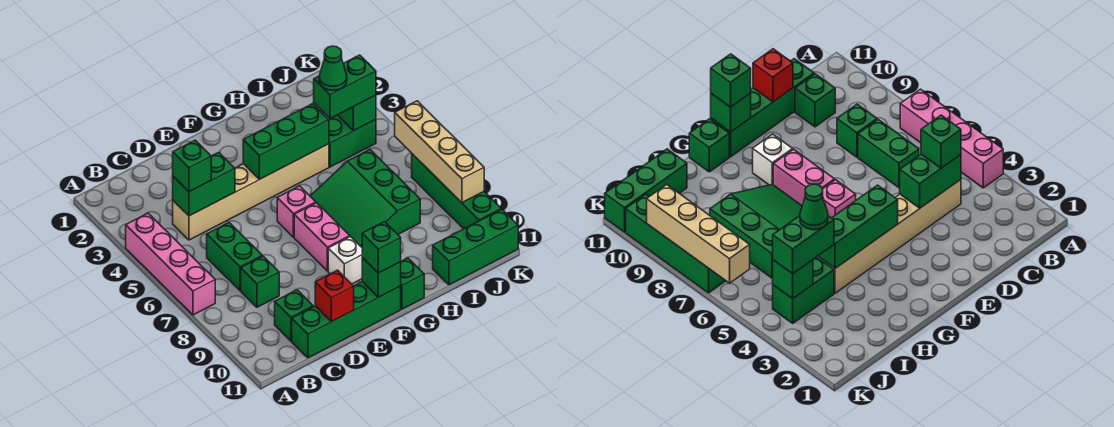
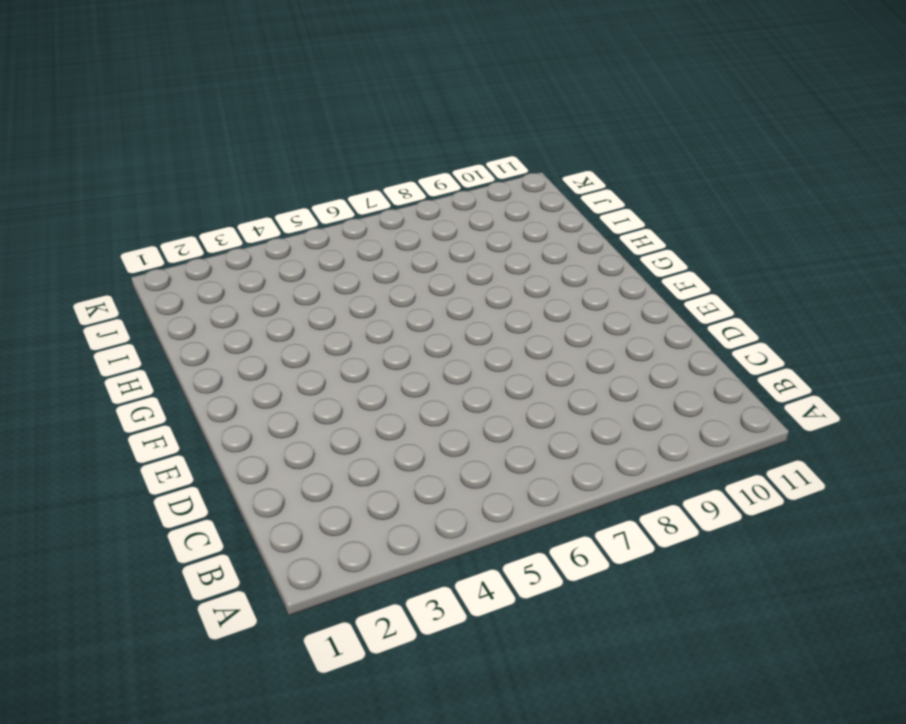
none -> pink 1x4 brick [126,213,215,315]
none -> tan 1x6 brick [173,144,329,240]
none -> green 1x2 brick [207,223,262,291]

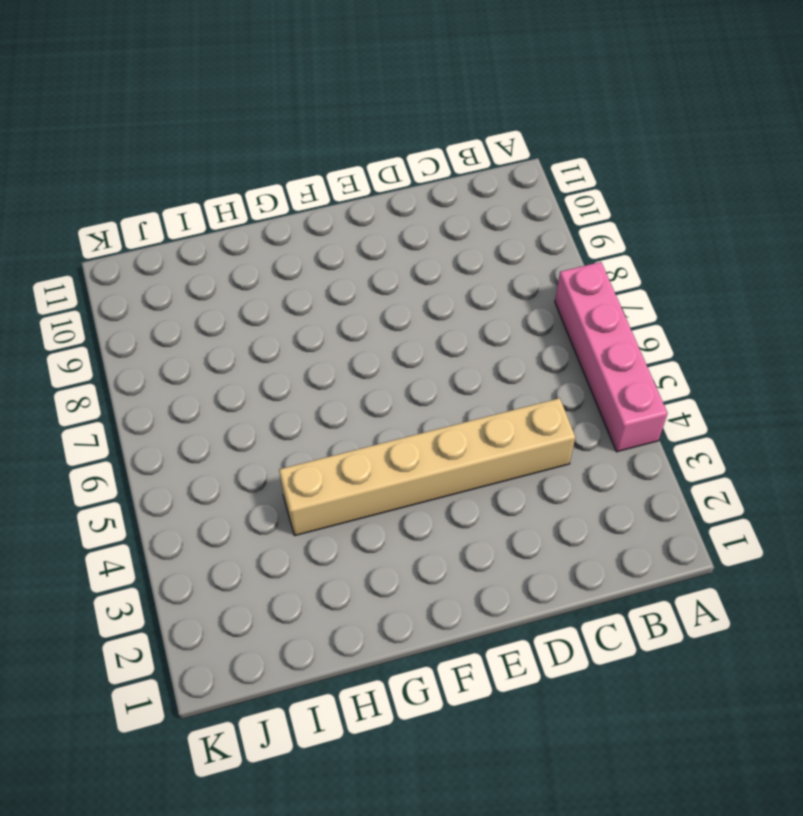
none -> green 1x2 brick [207,223,262,291]
none -> green 1x1 brick [241,256,279,307]
none -> green 1x1 brick [275,290,313,341]

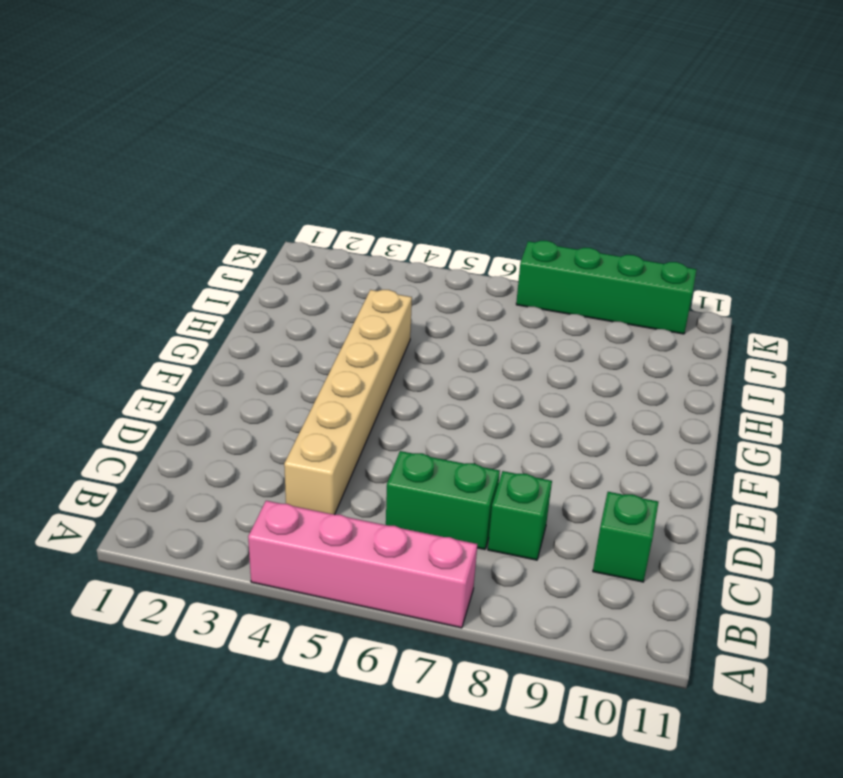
none -> green 1x4 brick [292,282,401,358]
none -> pink 1x1 brick [277,186,316,237]
none -> pink 1x2 brick [294,203,350,271]

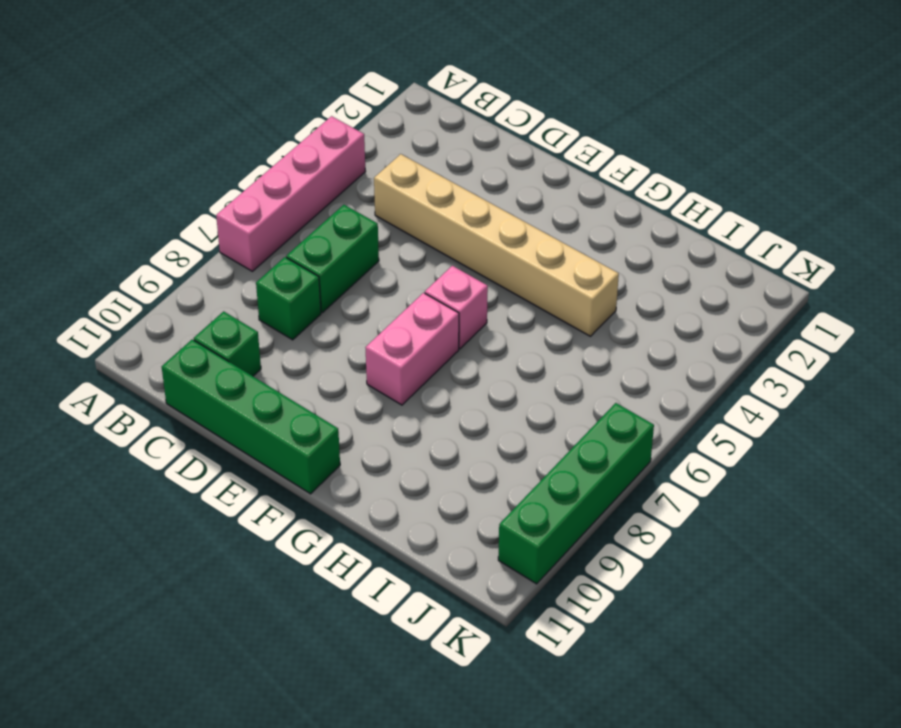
none -> white 1x1 brick [328,237,362,284]
none -> green 3x3 slope [310,150,420,247]
none -> green 1x1 brick [401,258,424,309]

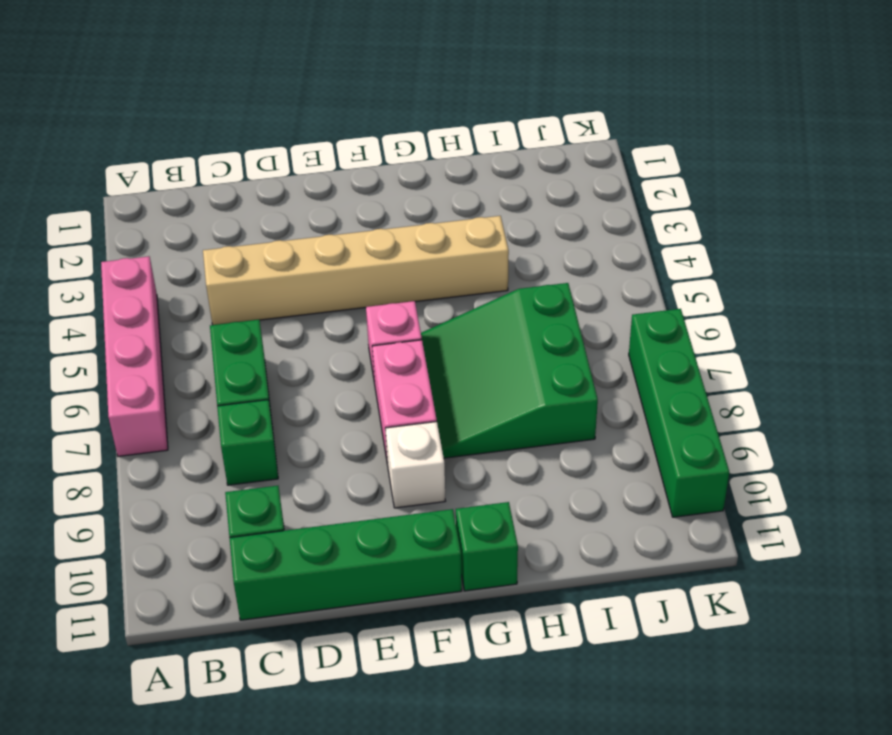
none -> green 1x2 brick [329,115,376,167]
none -> green 1x3 brick [433,209,518,285]
none -> green 1x2 brick [173,152,235,216]

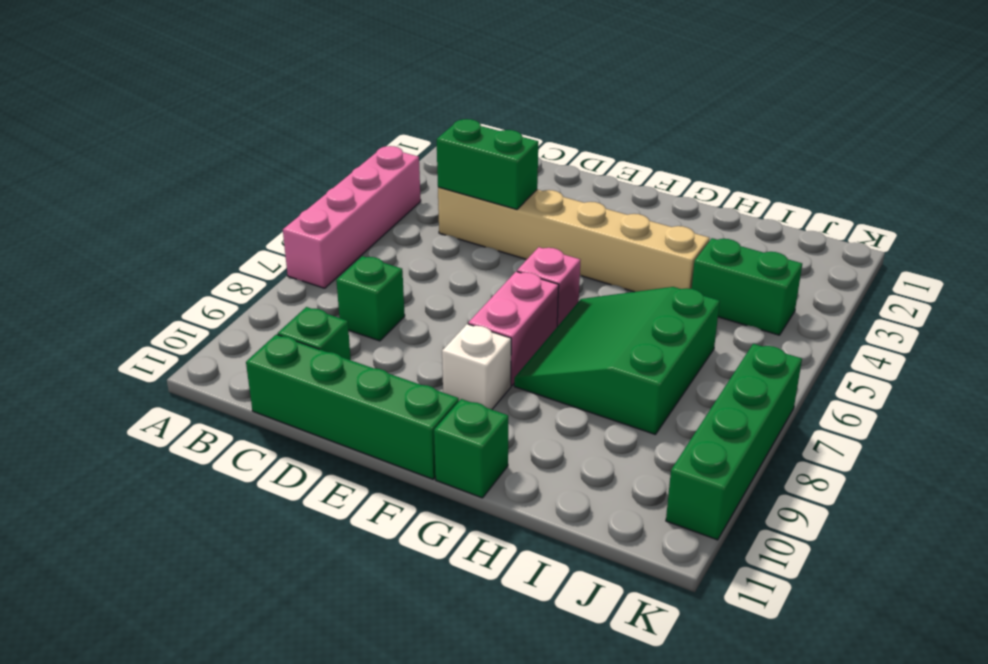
none -> green 1x2 brick [207,223,262,291]
none -> green 1x3 brick [433,209,518,285]
none -> red 1x1 brick [315,270,354,322]

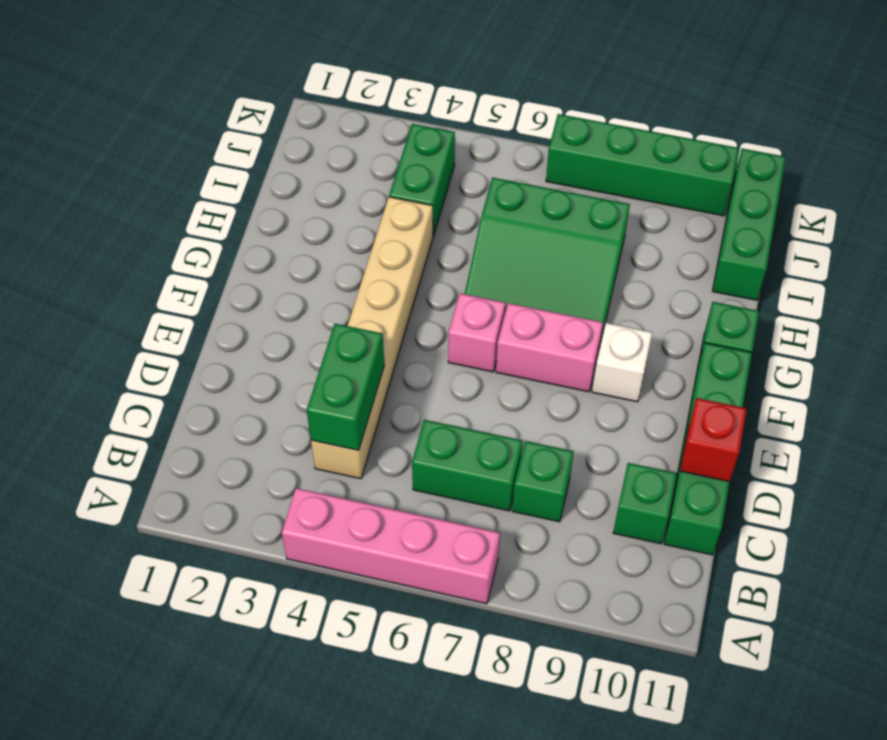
none -> green 1x3 brick [243,104,329,180]
none -> green 1x1 brick [362,258,401,297]
none -> green 1x1 brick [338,95,376,131]

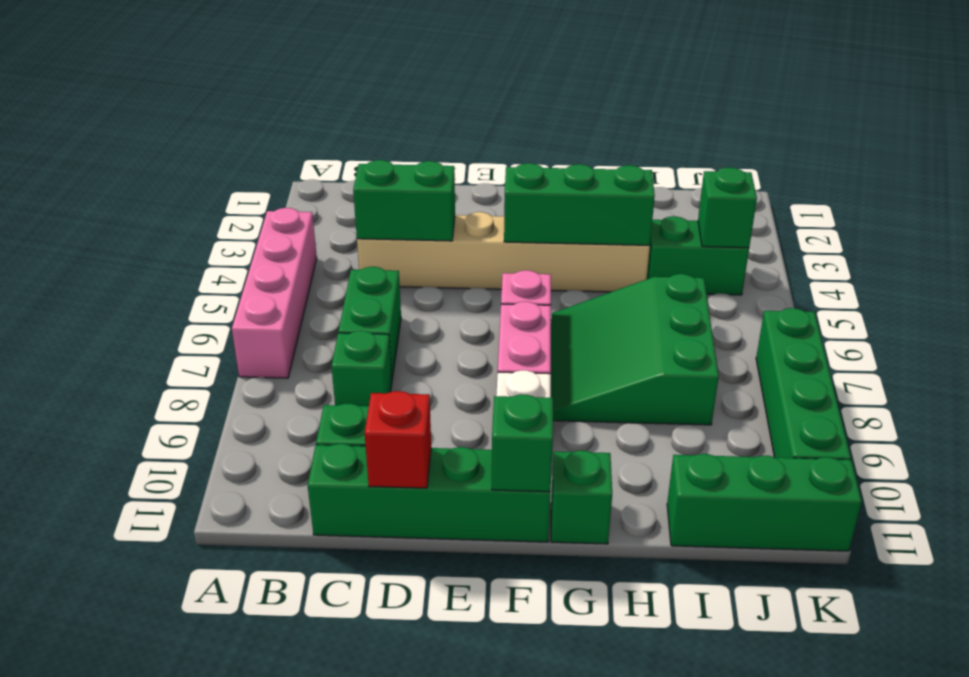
none -> tan 1x4 brick [395,101,484,203]
none -> green 1x1 brick [173,140,211,192]
none -> green 1x1 brick [362,222,401,273]

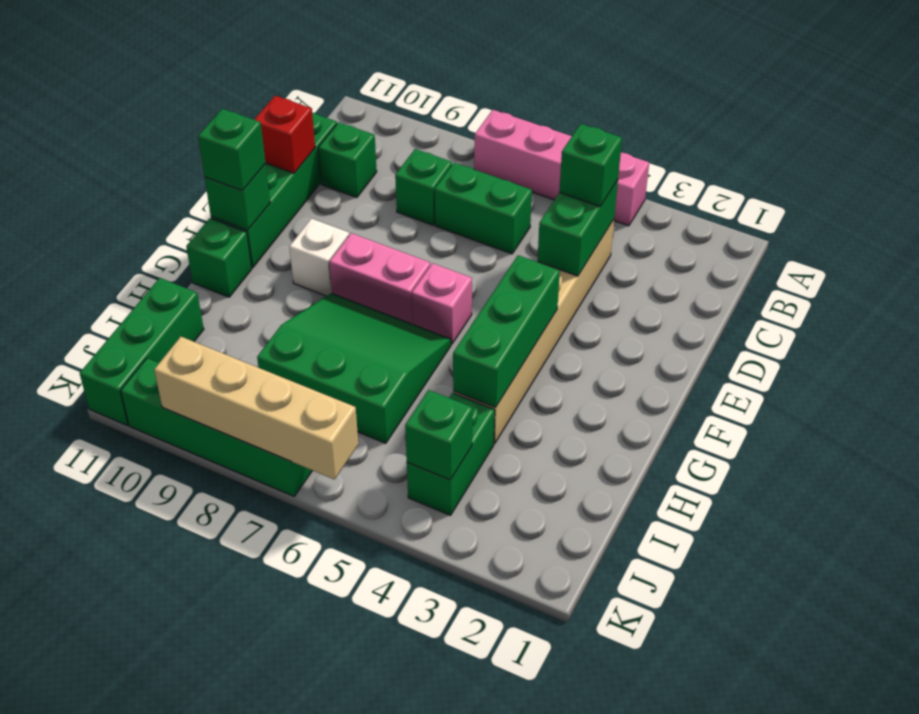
none -> green 1x2 brick [314,55,376,118]
none -> green 1x1 cone [319,46,347,91]

